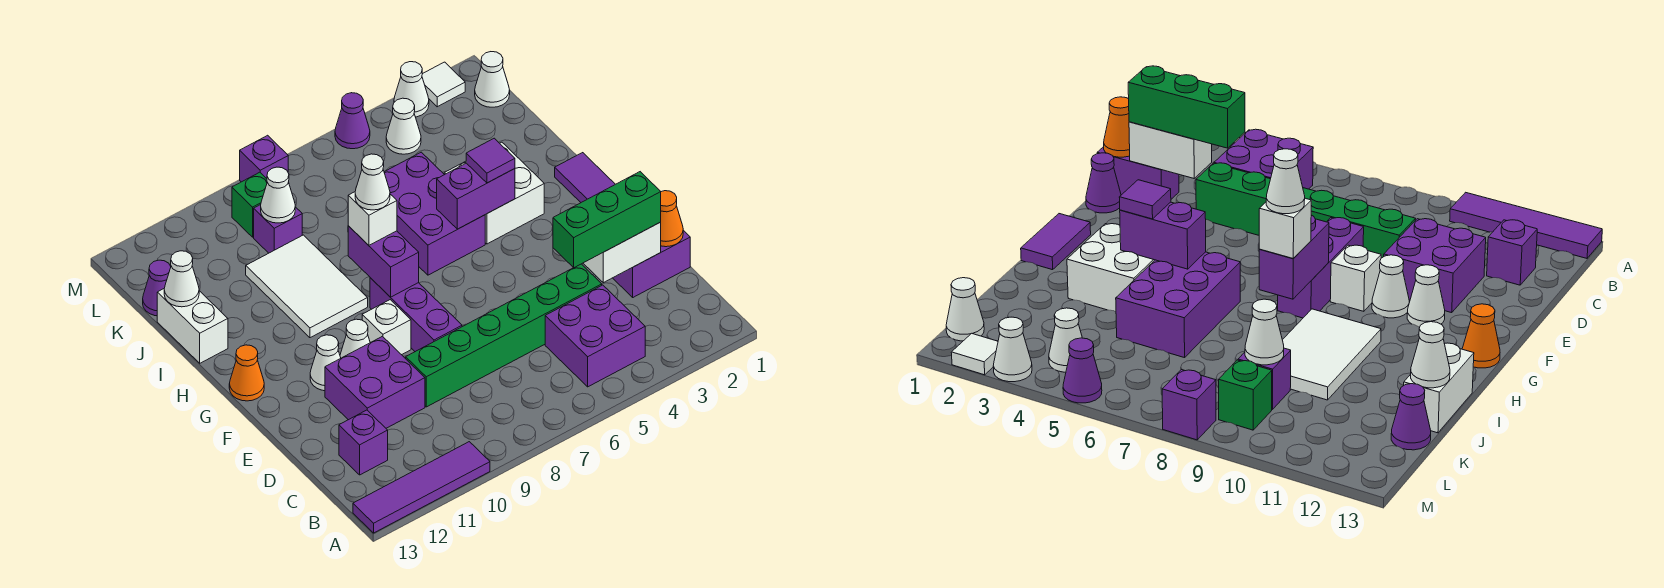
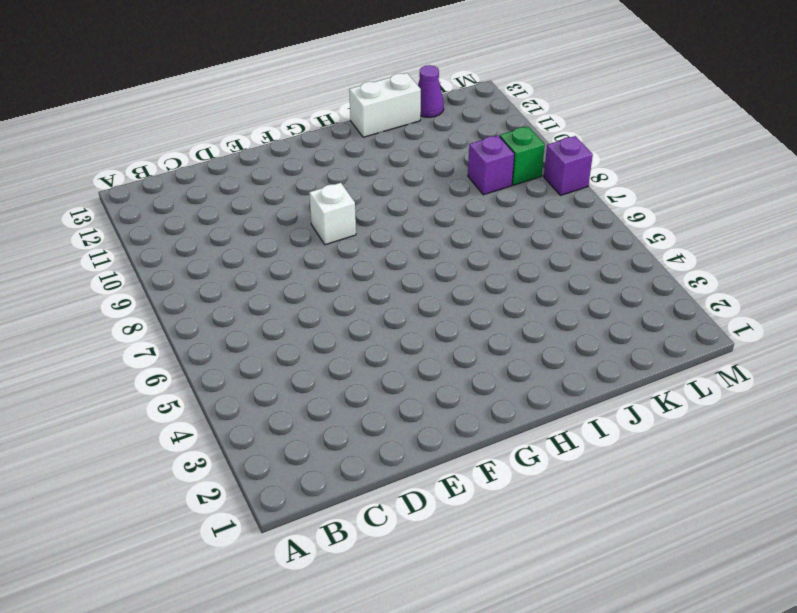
none -> purple 1x4 tile [353,442,490,533]
none -> purple 2x2 brick [545,285,645,387]
none -> purple 1x1 brick [339,410,388,475]
none -> purple 1x2 brick [613,230,690,297]

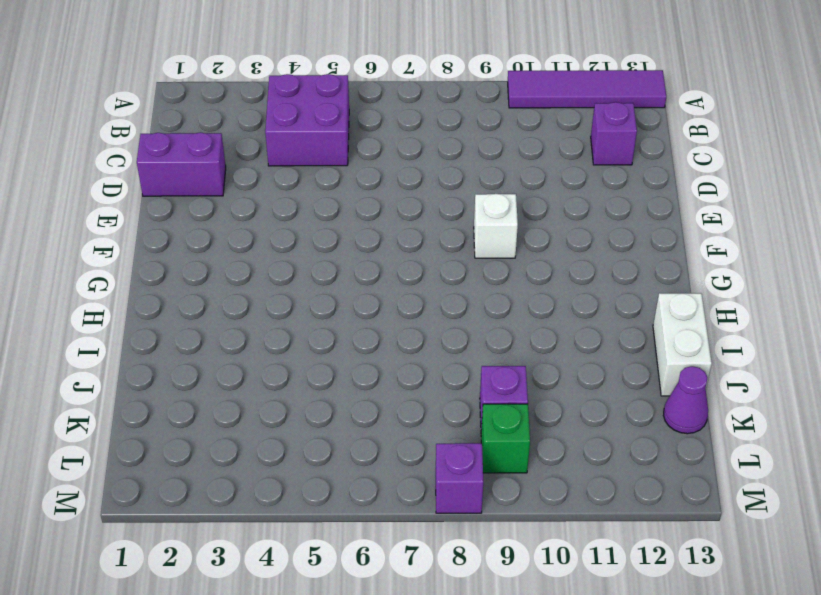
none -> green 1x6 brick [406,264,602,407]
none -> purple 2x2 brick [325,336,425,428]
none -> purple 1x1 cone [1086,153,1121,213]
none -> purple 1x3 brick [370,278,462,352]

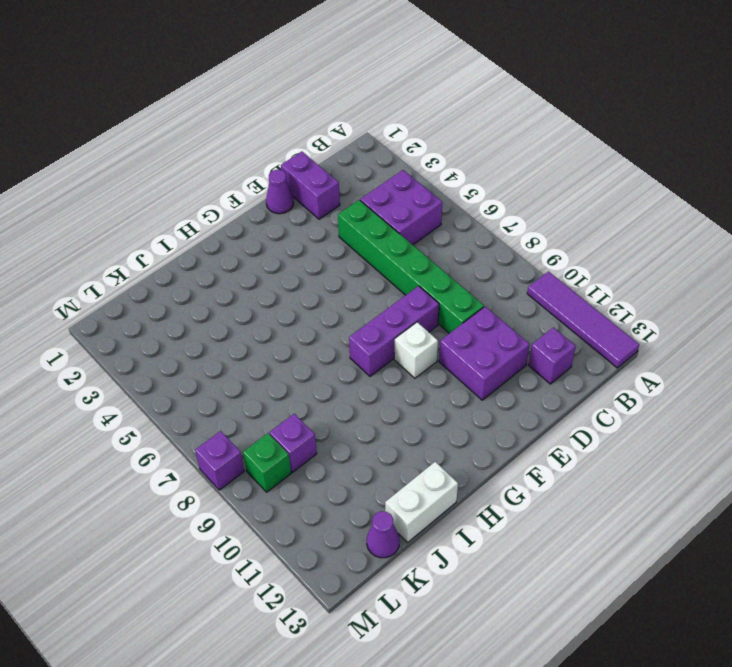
none -> white 1x1 cone [340,319,370,358]
none -> white 1x1 cone [310,335,341,391]
none -> purple 1x2 tile [555,153,615,202]
none -> orange 1x1 cone [229,345,264,401]

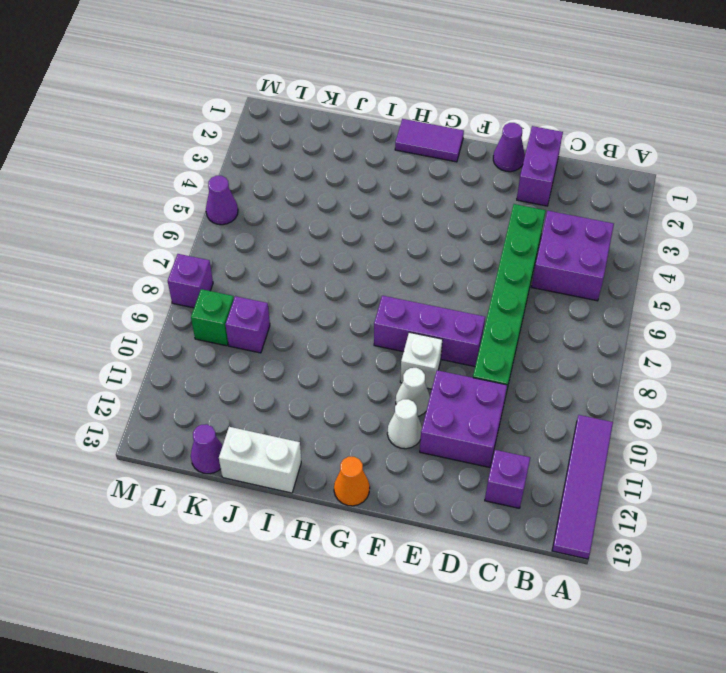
none -> white 2x2 brick [444,142,544,244]
none -> purple 2x3 brick [384,152,485,275]
none -> white 2x3 tile [246,235,368,338]
none -> white 1x1 cone [475,52,510,107]

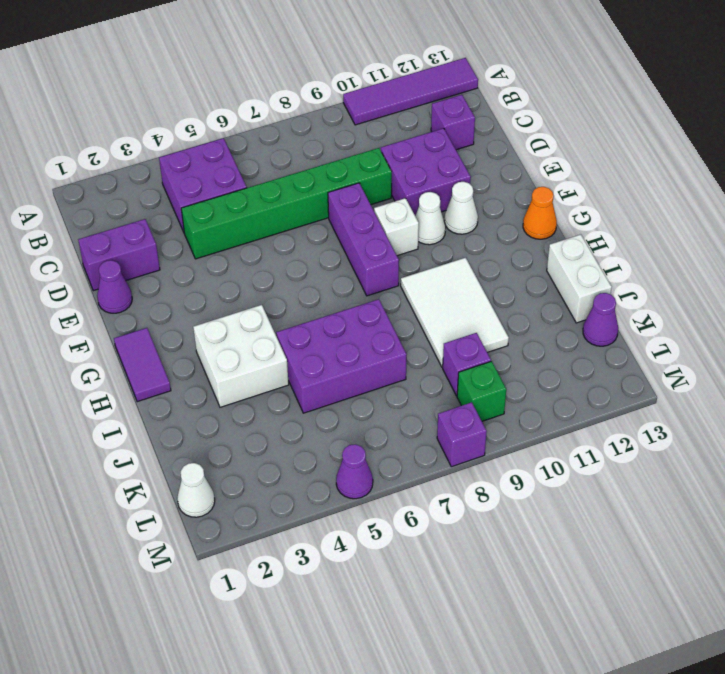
purple 2x3 brick [276,299,407,413] -> purple 2x3 brick turned to [384,152,485,275]
none -> white 1x1 cone [386,98,421,154]
none -> white 1x1 tile [422,62,465,107]
none -> white 1x1 cone [394,62,429,117]
none -> orange 1x1 cone [661,191,683,247]

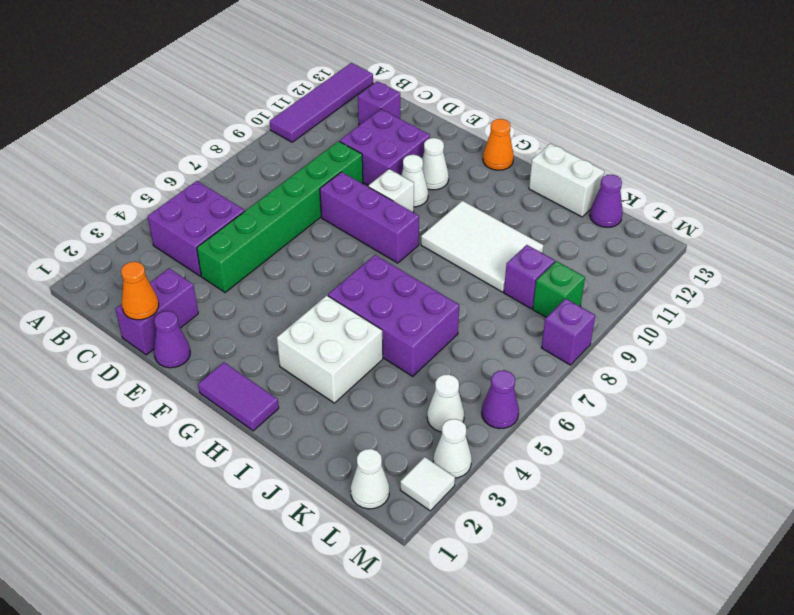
none -> white 1x2 brick [583,222,661,283]
none -> purple 1x2 brick [348,226,419,297]
none -> purple 1x2 brick [437,163,515,229]
none -> white 1x1 cone [164,251,199,307]

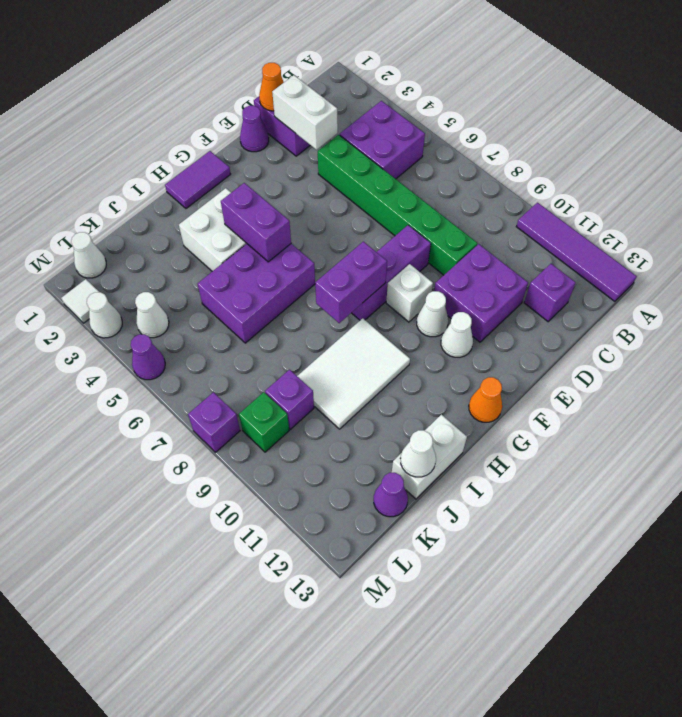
none -> white 1x1 cone [261,167,295,223]
none -> green 1x3 brick [553,172,661,268]
none -> purple 1x1 tile [466,138,515,183]
none -> white 1x1 brick [348,192,397,245]

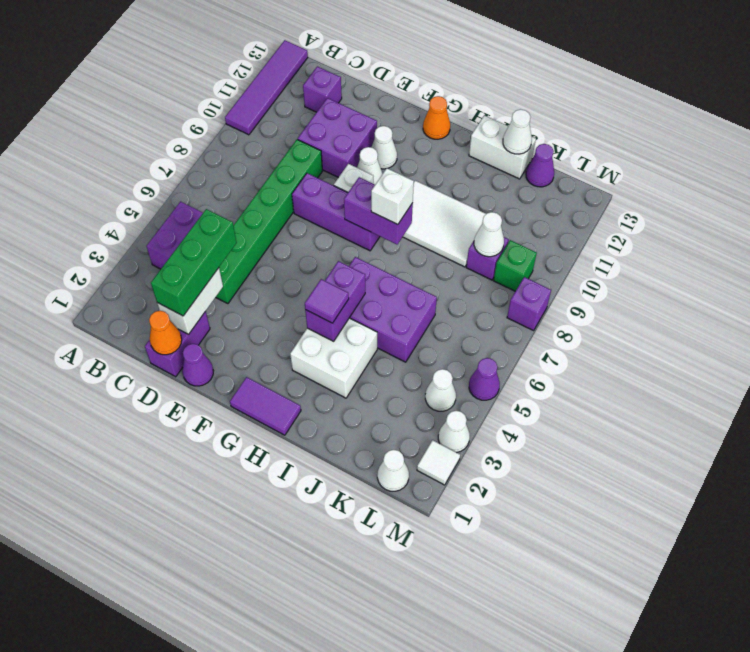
none -> white 1x1 cone [355,154,390,210]

